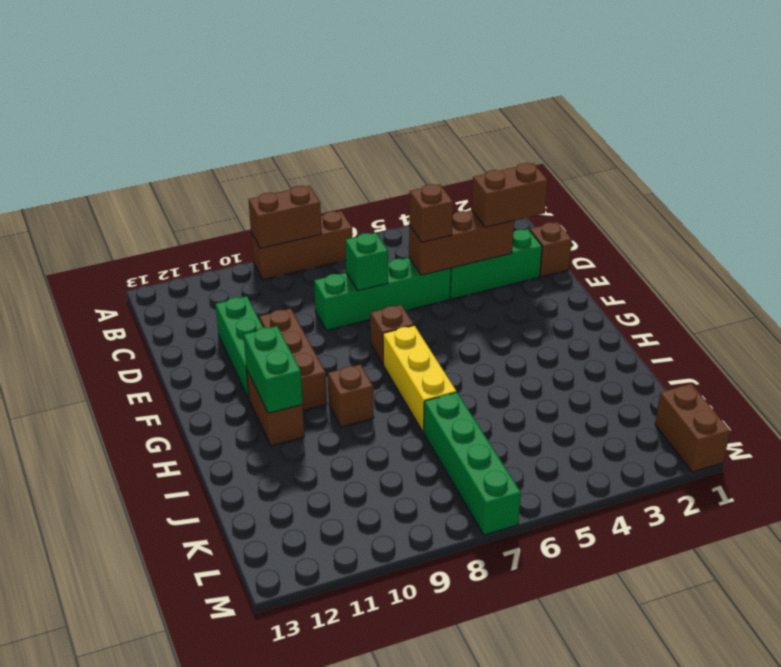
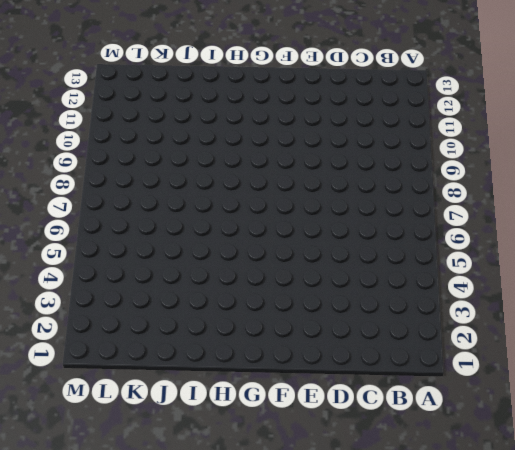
none -> brown 1x3 brick [251,211,352,280]
none -> brown 1x1 brick [530,222,572,277]
none -> green 1x3 brick [450,229,542,299]

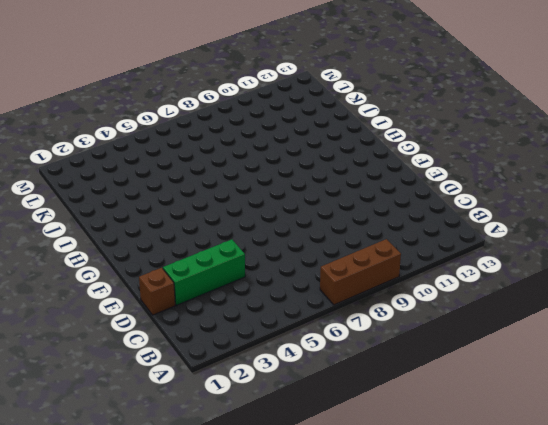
none -> green 1x4 brick [314,258,451,330]
none -> green 1x3 brick [216,296,263,399]
none -> brown 1x3 brick [259,309,327,410]

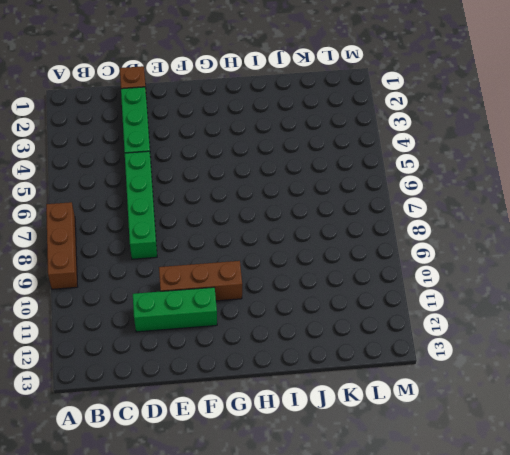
none -> brown 1x1 brick [370,305,414,364]
none -> yellow 1x3 brick [383,325,456,432]
none -> brown 1x2 brick [246,369,304,446]

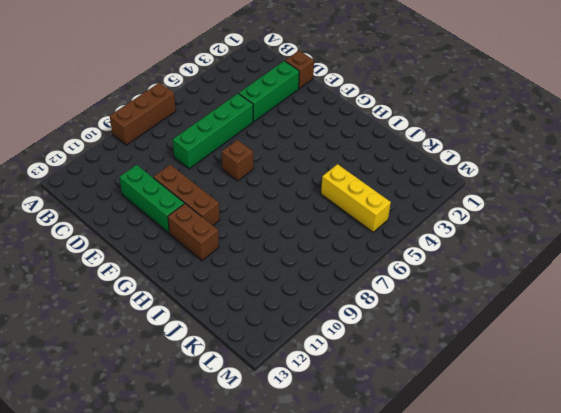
yellow 1x3 brick [321,164,391,232] -> yellow 1x3 brick moved to [383,325,456,432]
none -> brown 1x1 brick [328,364,374,427]
none -> green 1x4 brick [424,392,521,535]
none -> brown 1x2 brick [655,384,730,472]

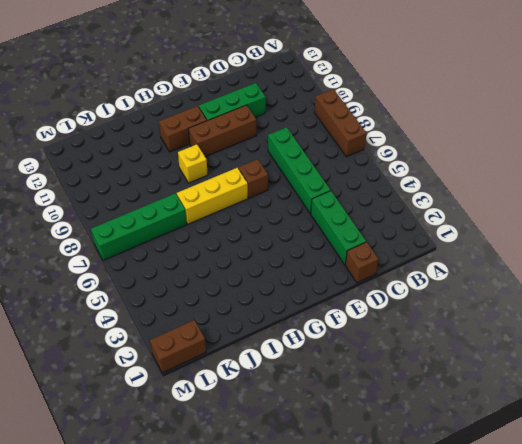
yellow 1x1 brick [178,144,208,183] -> brown 1x1 brick [328,364,374,427]
none -> brown 1x2 brick [249,186,321,248]
none -> brown 1x3 brick [409,210,514,275]
none -> green 1x1 brick [345,233,388,291]

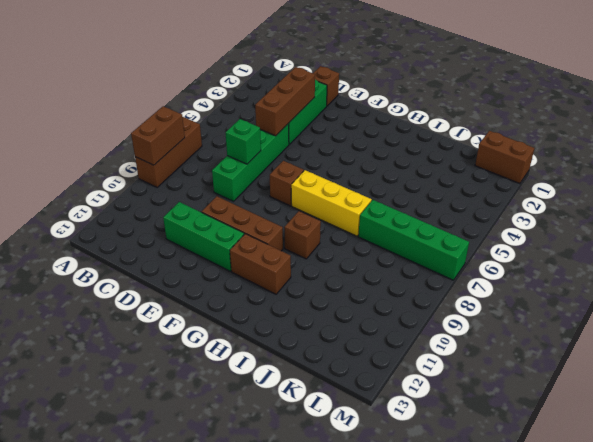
none -> green 1x2 brick [244,326,303,413]
none -> brown 1x2 brick [472,163,548,227]
none -> brown 1x1 brick [409,184,453,242]

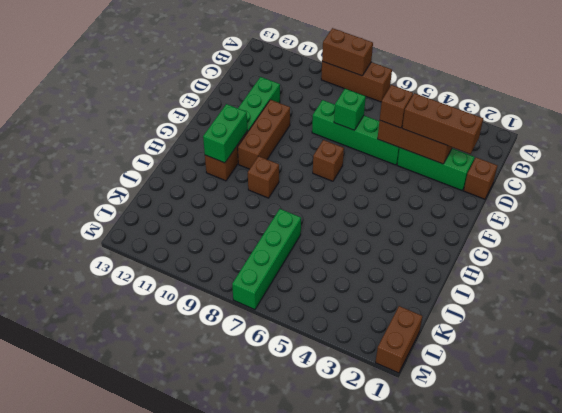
brown 1x3 brick [402,93,483,154] -> brown 1x2 brick [472,163,548,227]
none -> yellow 1x3 brick [383,325,456,432]

